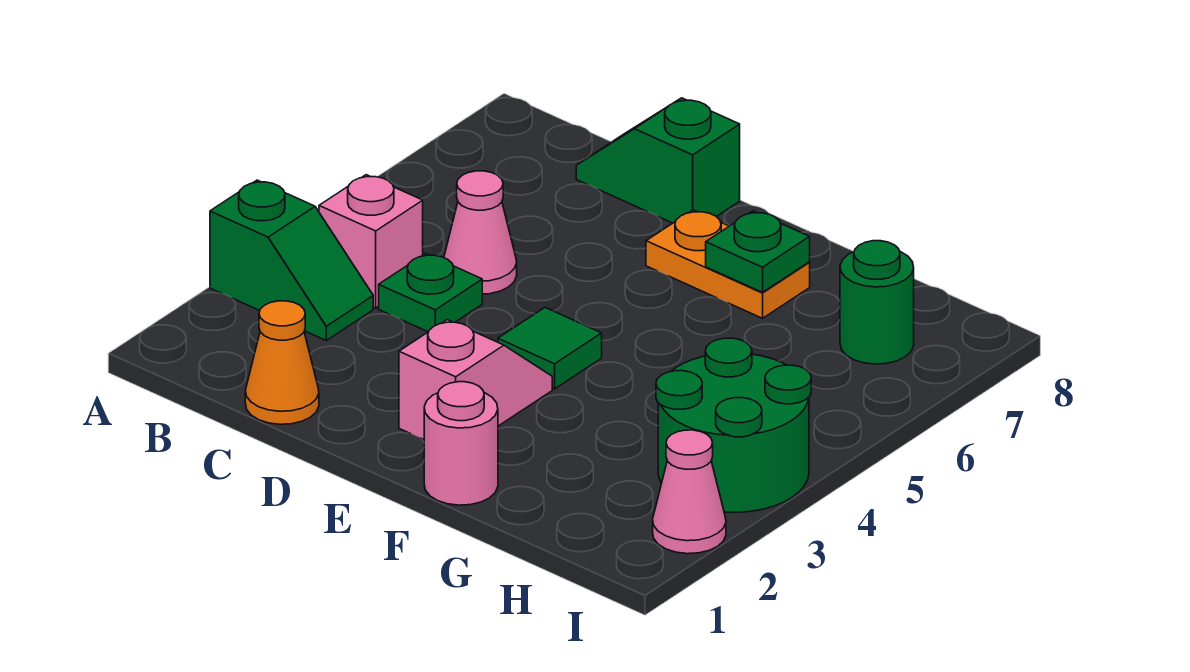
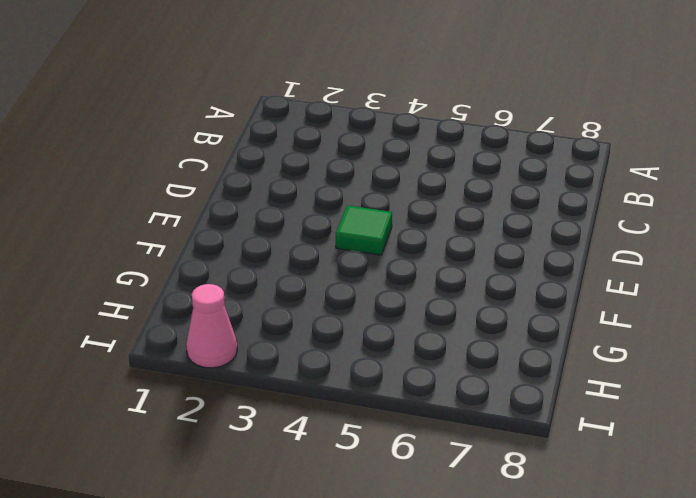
none -> green 1x2 slope [210,180,373,340]
none -> pink 1x1 brick [319,175,423,308]
none -> orange 1x1 cone [245,301,319,424]

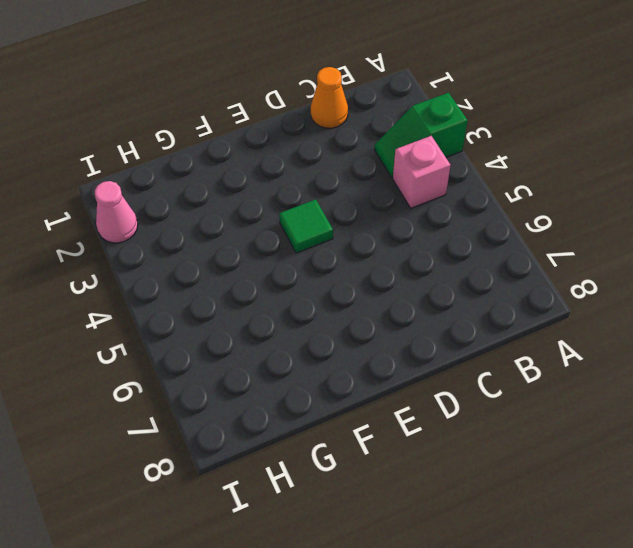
none -> green 1x1 plate [379,254,482,332]
none -> pink 1x1 cone [444,171,517,294]
none -> green 1x2 slope [576,98,740,223]

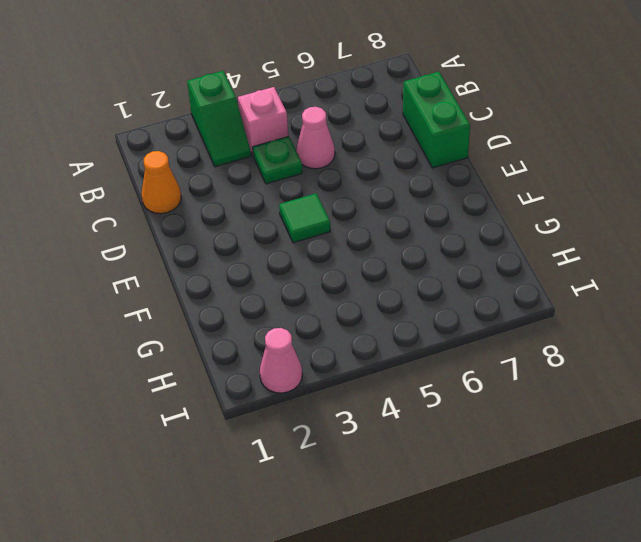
green 1x2 brick [403,72,470,168] -> green 1x2 slope [576,98,740,223]
none -> pink 1x2 slope [399,320,552,439]
none -> orange 1x2 plate [646,210,810,318]
none -> pink 1x1 round brick [424,382,498,505]

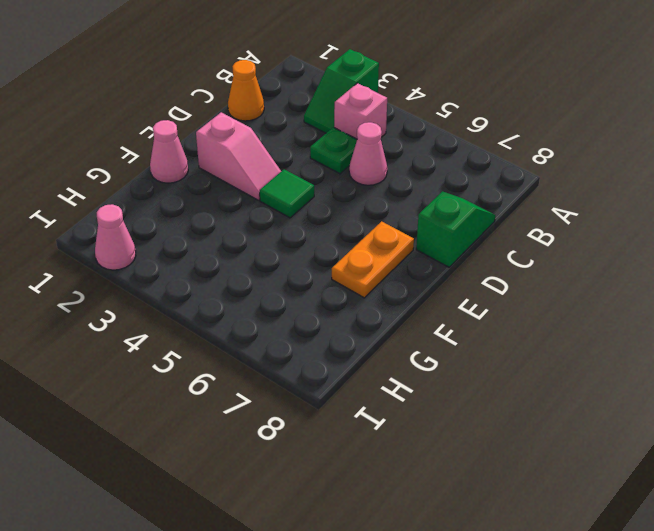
pink 1x1 cone [150,120,188,183] -> pink 1x1 round brick [424,382,498,505]
none -> green 2x2 round brick [656,338,811,512]
none -> green 1x1 round brick [840,241,914,364]
none -> green 1x1 plate [706,211,810,292]

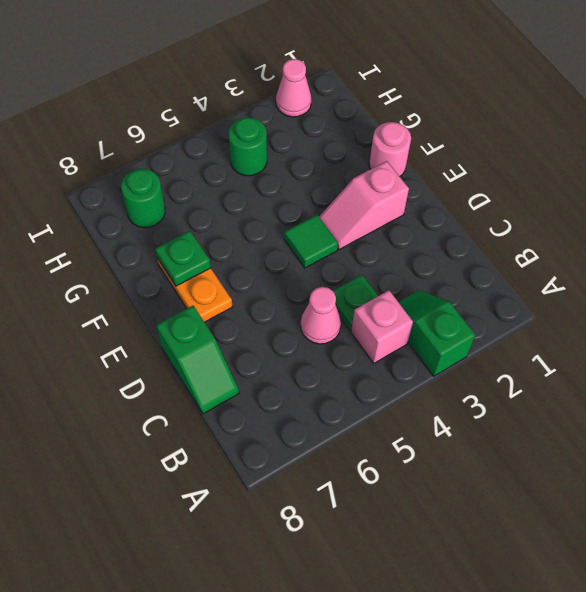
green 1x1 round brick [229,117,267,176] -> green 2x2 round brick [656,338,811,512]
none -> orange 1x1 cone [245,301,319,424]

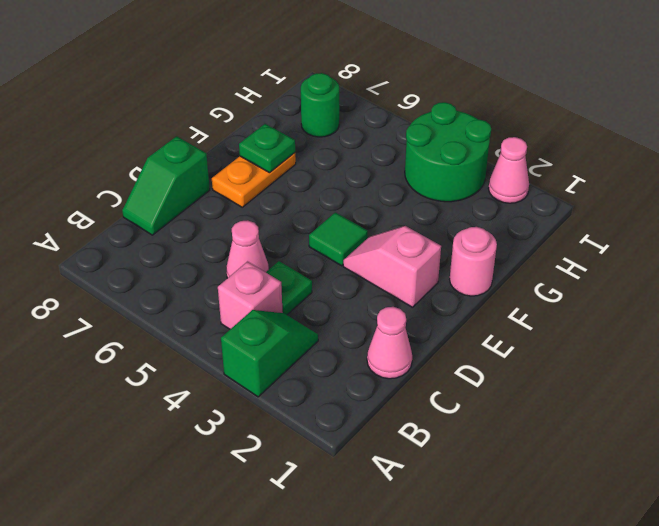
pink 1x1 cone [367,307,412,379] -> orange 1x1 cone [245,301,319,424]

